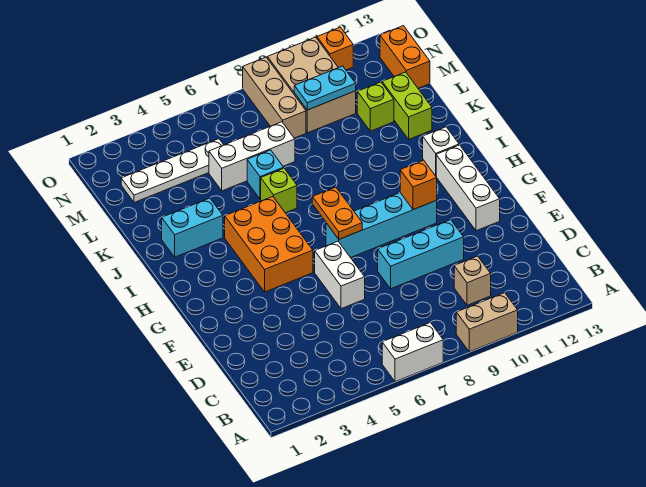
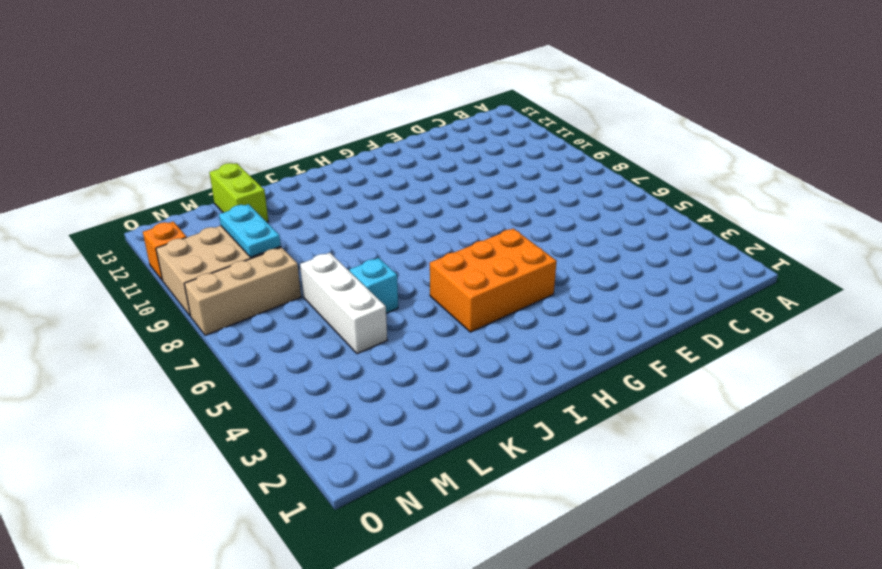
lime 1x2 brick [209,163,268,222] -> lime 1x2 brick turned to [382,72,432,139]
none -> white 1x2 brick [382,323,443,382]
none -> tan 1x2 brick [456,293,518,352]
none -> tan 1x1 brick [454,256,491,305]

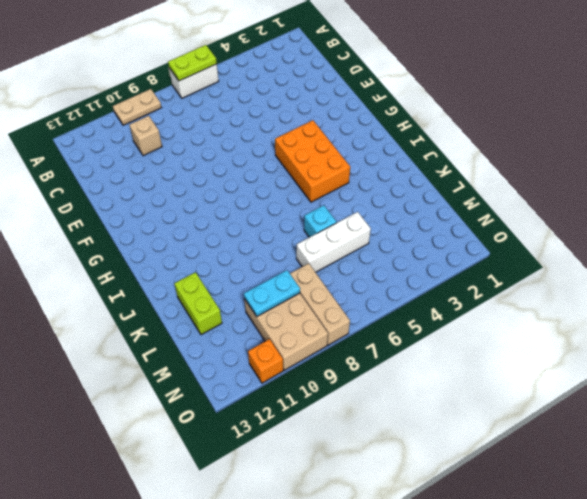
lime 1x2 plate [168,45,217,81] -> none
tan 1x2 plate [113,89,161,125] -> tan 1x2 brick [456,293,518,352]
none -> white 1x2 brick [315,241,365,309]
none -> cyan 1x3 brick [378,220,464,289]
none -> white 1x3 brick [436,145,500,231]

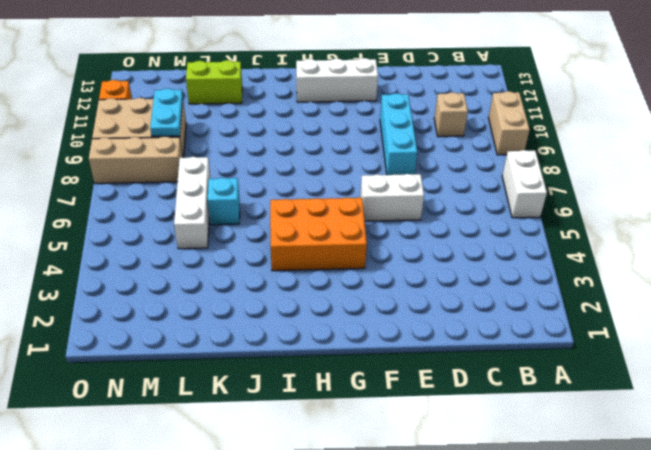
none -> cyan 1x4 brick [326,193,437,258]
none -> white 1x1 brick [423,127,459,176]
none -> cyan 1x2 brick [162,198,223,257]

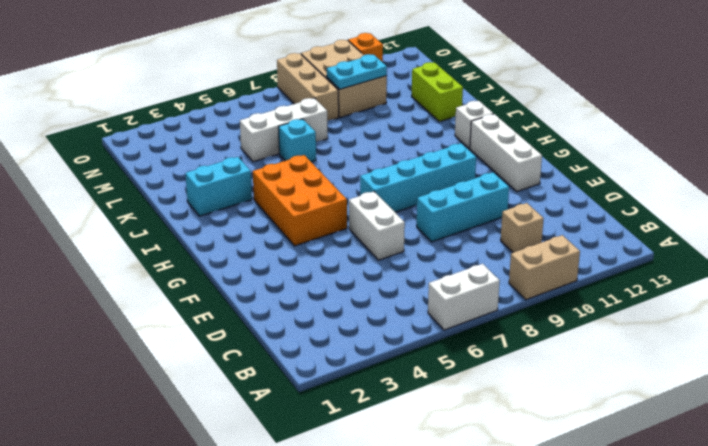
none -> lime 1x1 brick [261,168,297,213]
none -> lime 1x1 brick [357,82,394,131]
none -> white 1x4 plate [121,139,223,202]

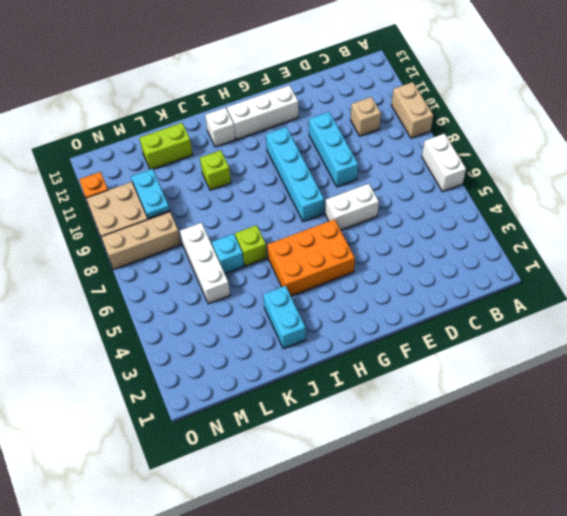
lime 1x1 brick [200,150,231,190] -> lime 1x1 brick moved to [357,82,394,131]
none -> white 1x4 plate [121,139,223,202]
none -> orange 1x2 brick [380,26,430,88]
none -> orange 1x2 plate [312,187,362,239]

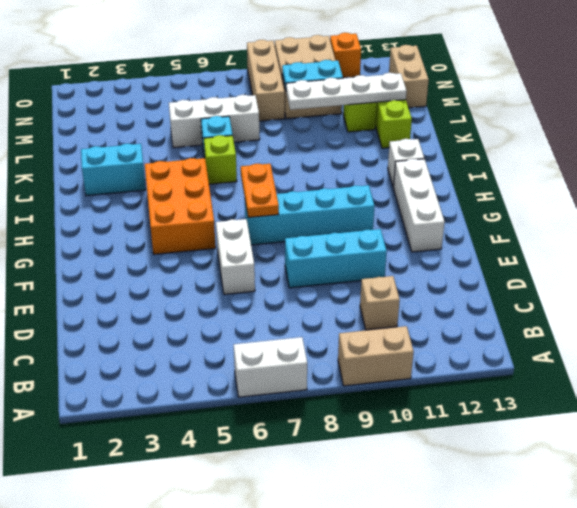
white 1x4 plate [286,73,407,110] -> white 1x4 plate moved to [121,139,223,202]
tan 1x2 brick [389,45,429,108] -> orange 1x2 brick [380,26,430,88]
none -> orange 1x1 brick [400,160,437,210]

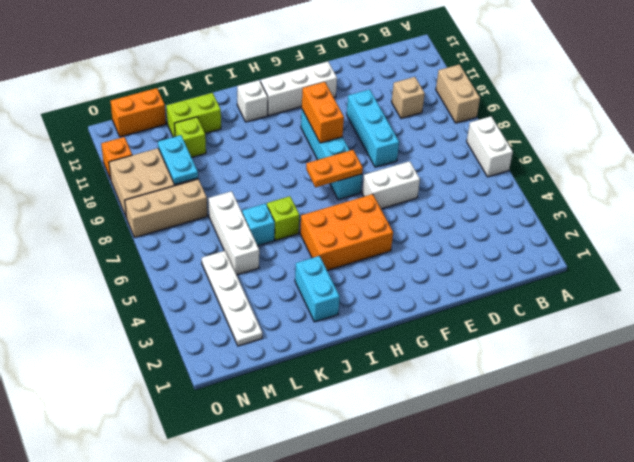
orange 1x2 brick [302,82,344,143] -> orange 1x1 brick [400,160,437,210]

